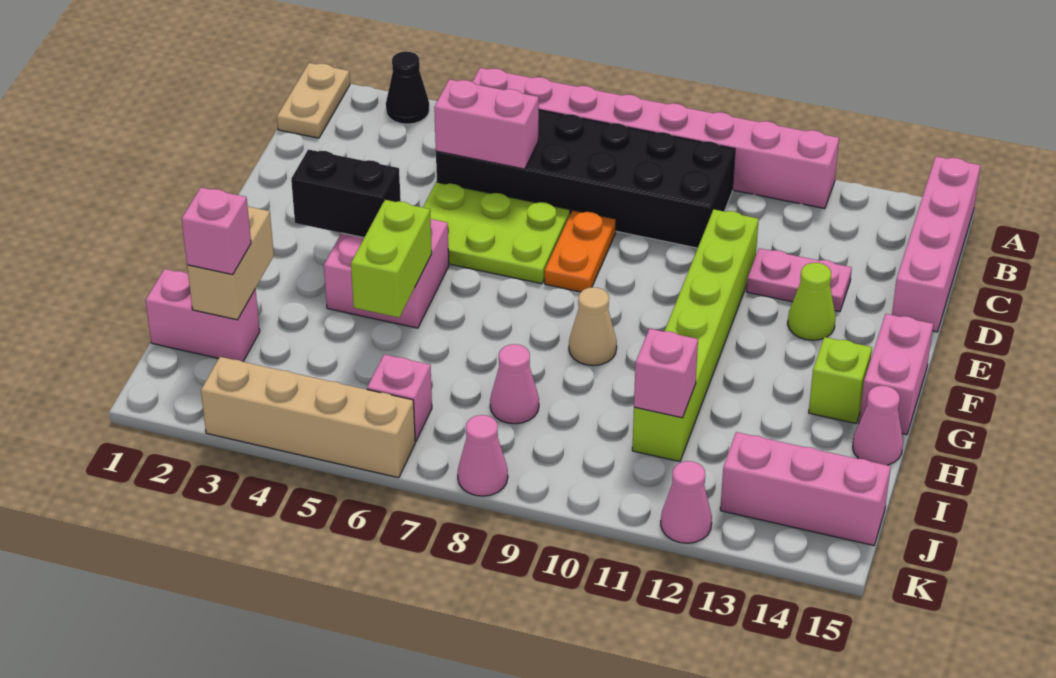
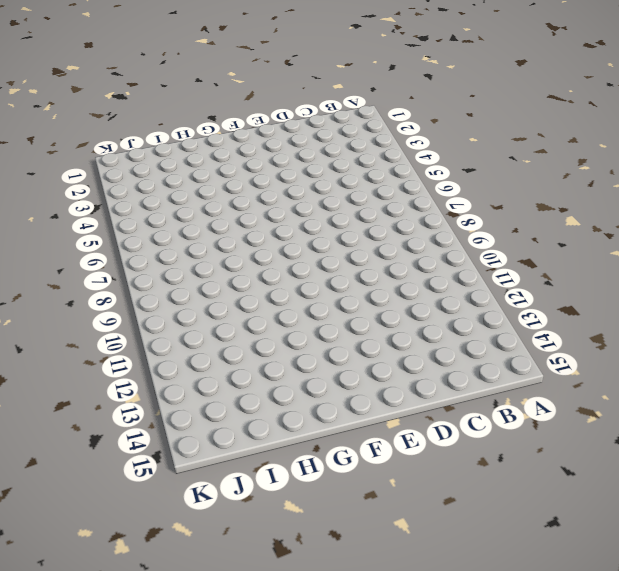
none -> tan 1x2 plate [277,63,350,138]
none -> black 1x1 cone [386,51,429,124]
none -> pink 1x8 brick [472,68,839,209]

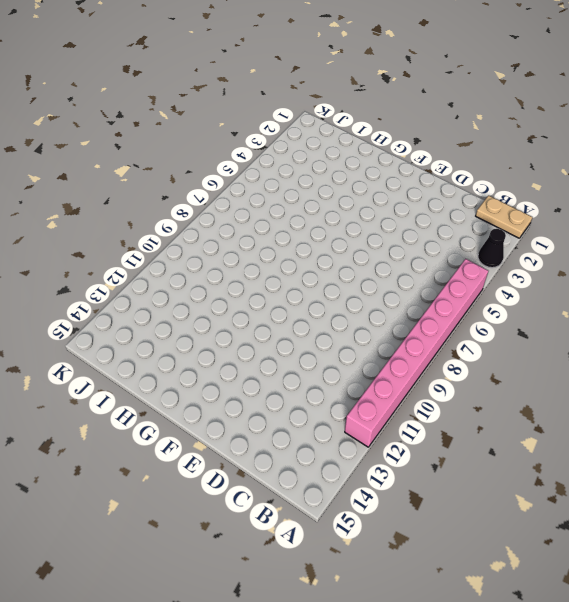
none -> pink 1x4 brick [892,157,981,332]
none -> black 2x6 brick [436,110,735,248]
none -> lime 2x3 plate [423,182,570,284]

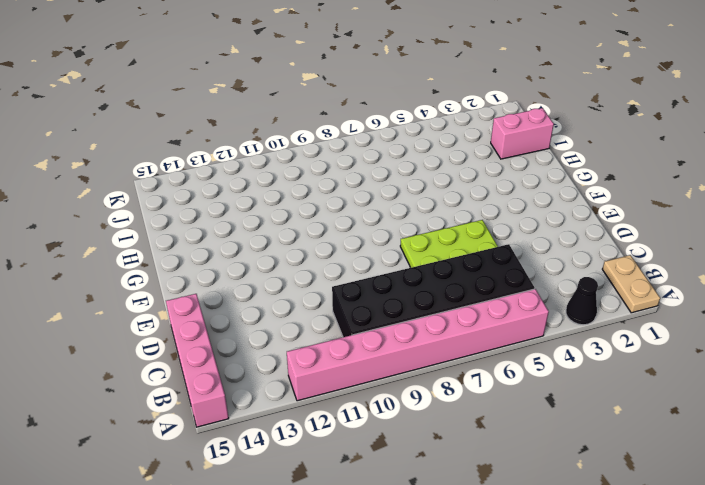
none -> orange 1x2 plate [545,210,616,292]
none -> lime 1x6 brick [632,209,759,462]
none -> pink 1x2 plate [746,248,852,312]

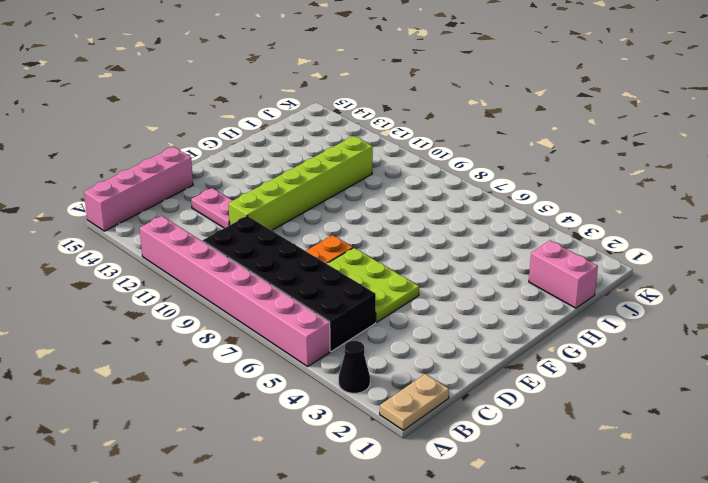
none -> lime 1x1 cone [788,263,836,340]
none -> pink 2x2 brick [324,219,449,328]
none -> pink 1x2 brick [859,314,933,435]

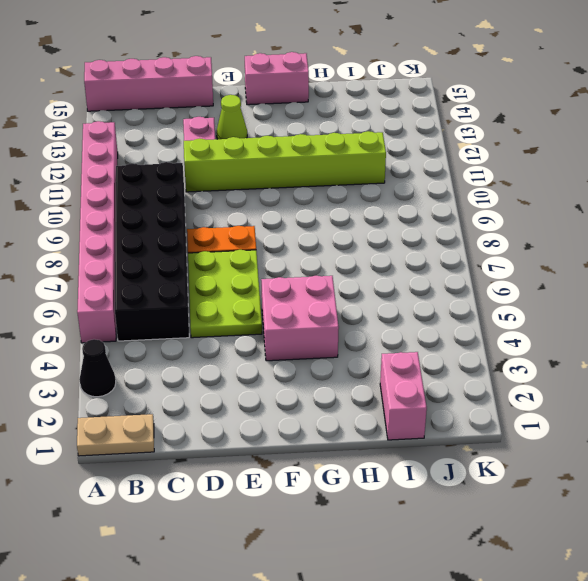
none -> tan 1x1 cone [569,287,617,366]
none -> lime 1x1 brick [809,337,872,423]
none -> pink 1x1 cone [853,386,903,465]

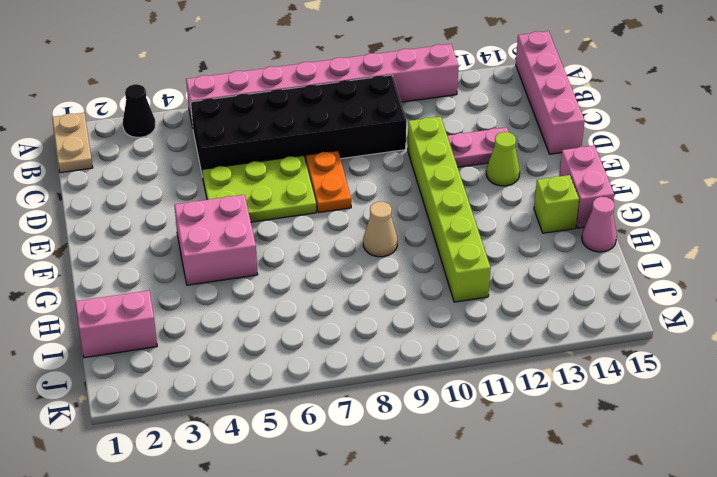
none -> pink 1x1 cone [490,344,539,424]
none -> pink 1x1 brick [367,355,432,441]
none -> pink 1x3 brick [720,432,891,546]

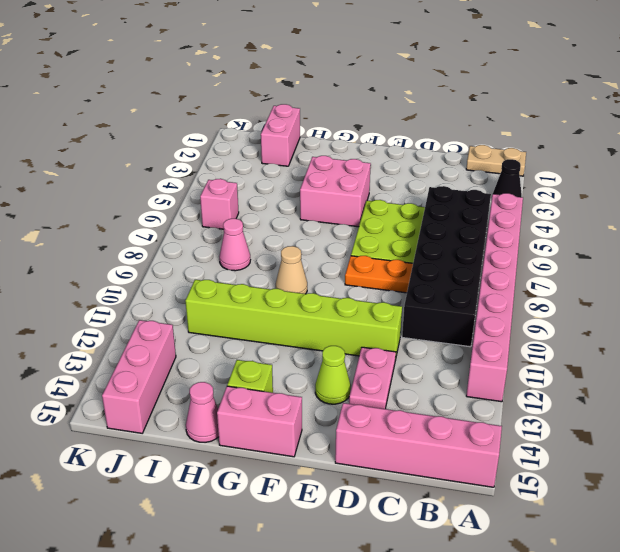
none -> tan 1x4 brick [201,357,415,478]
none -> pink 1x1 cone [458,415,508,496]
none -> pink 1x1 cone [661,461,712,543]

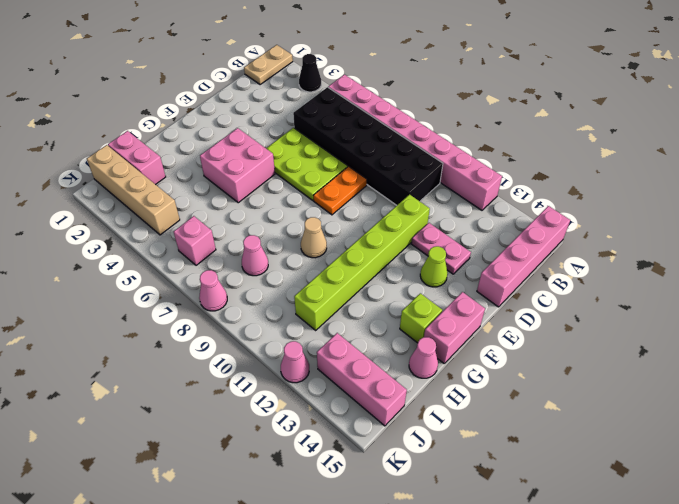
tan 1x4 brick [87,145,180,235] -> tan 1x4 brick moved to [201,357,415,478]
none -> pink 1x2 brick [434,79,539,169]
none -> black 1x2 brick [291,149,401,238]
none -> lime 1x2 brick [351,200,432,317]

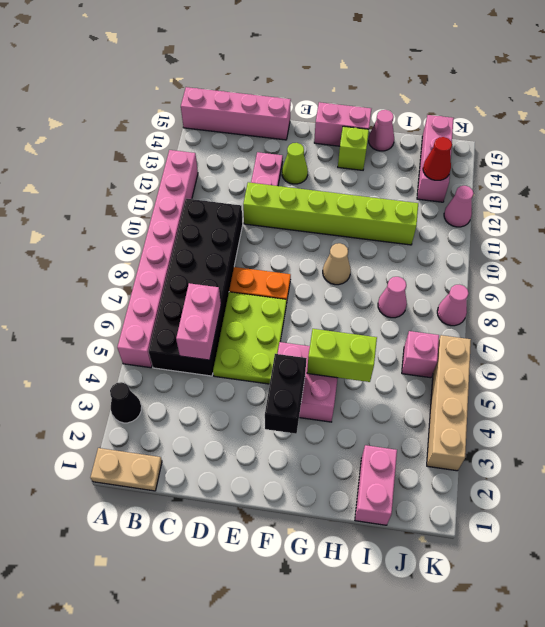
red 1x1 cone [423,137,452,180] -> none
none -> tan 1x2 brick [187,205,274,320]
none -> pink 1x1 brick [634,329,698,418]
none -> pink 1x1 brick [182,188,251,275]

